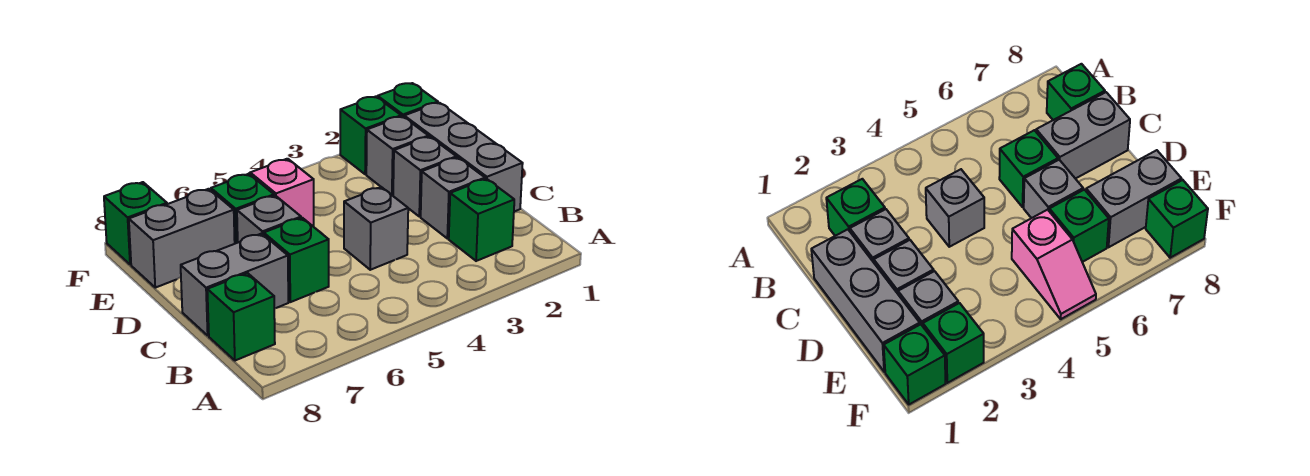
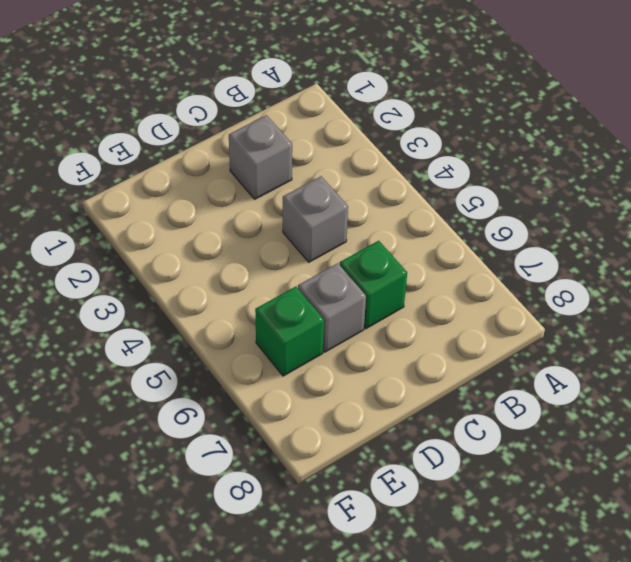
none -> green 1x1 brick [449,179,514,261]
none -> green 1x1 brick [207,273,275,361]
none -> grey 1x3 brick [404,103,523,212]

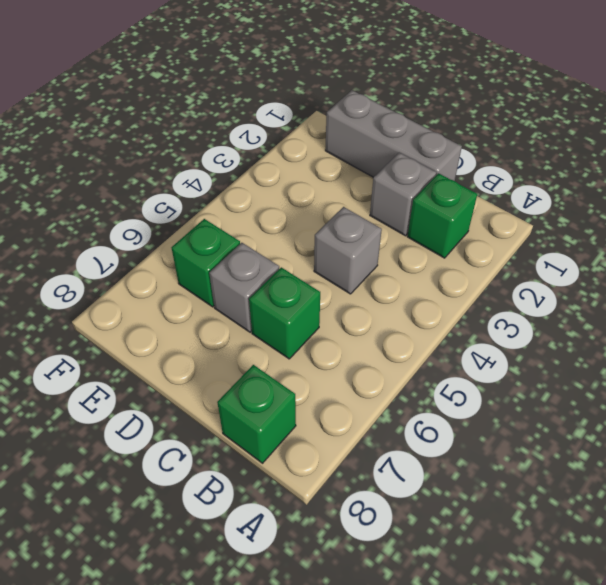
none -> grey 1x2 brick [181,233,288,335]
none -> grey 1x1 brick [393,137,456,217]
none -> grey 1x1 brick [366,116,428,195]

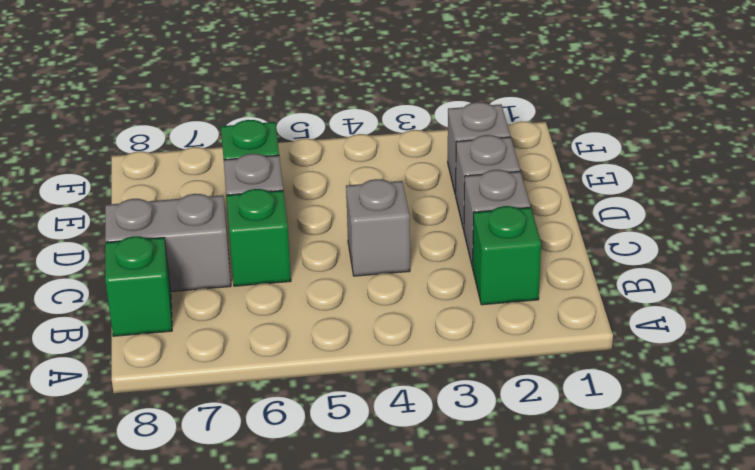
none -> grey 1x3 brick [404,103,523,212]
none -> pink 1x2 slope [249,159,314,226]
none -> grey 1x2 brick [129,189,235,288]

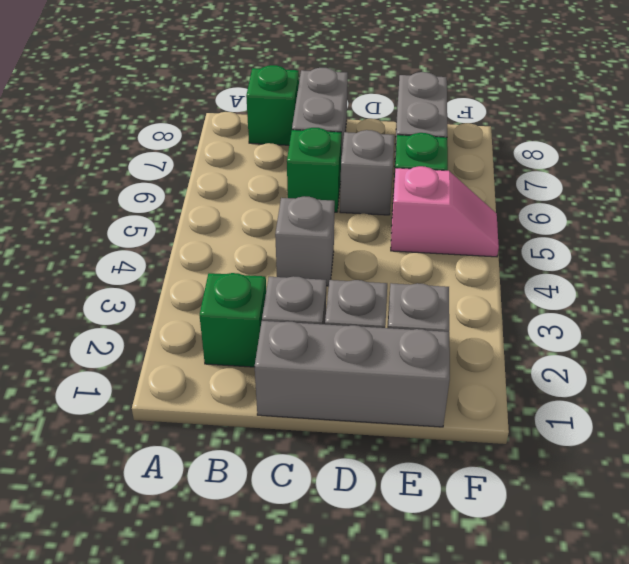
none -> green 1x1 brick [378,83,438,117]
none -> green 1x1 brick [340,97,401,174]
none -> green 1x1 brick [104,182,167,265]

